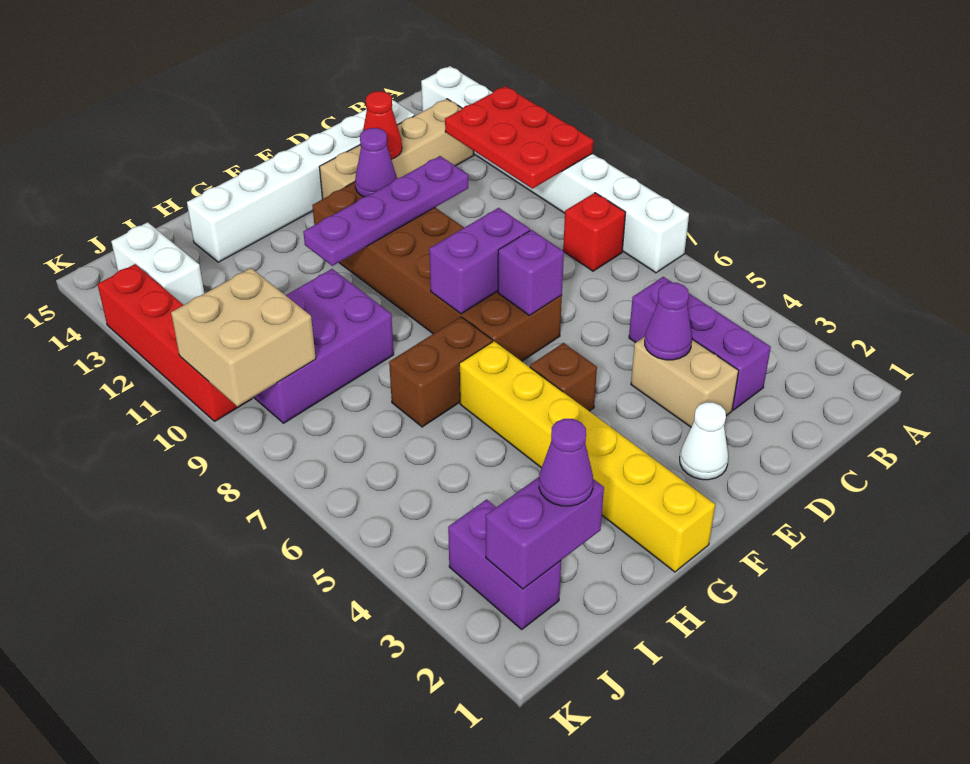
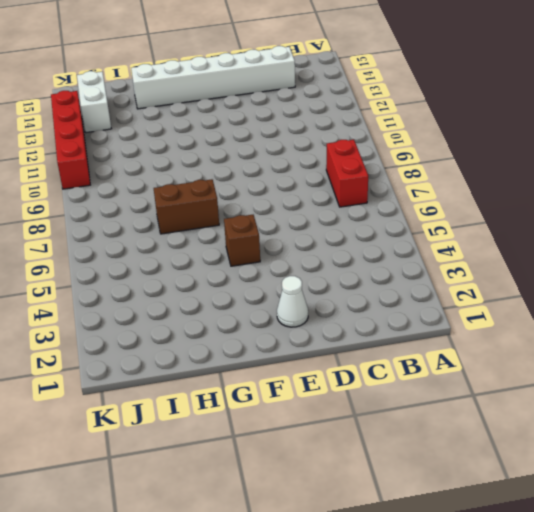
red 1x2 brick [326,140,368,207] -> red 1x1 brick [563,193,626,271]
none -> white 1x8 brick [421,66,689,273]
none -> tan 1x4 brick [319,99,474,199]
none -> purple 1x3 brick [629,277,771,410]

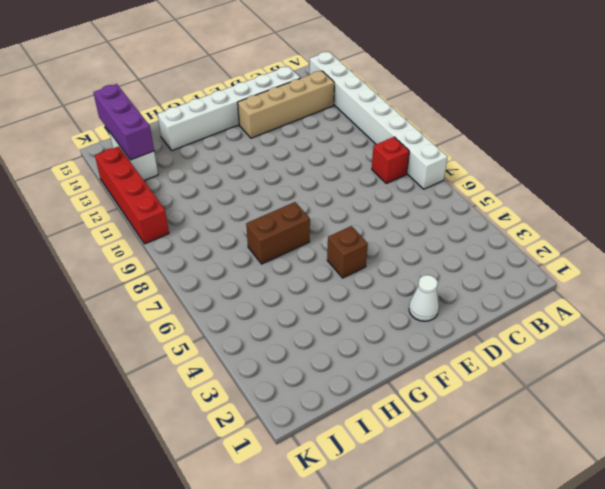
purple 1x3 brick [93,84,154,160] -> purple 1x3 brick moved to [629,277,771,410]
none -> tan 1x2 brick [631,337,738,427]
none -> brown 2x6 brick [312,182,562,361]
none -> yellow 1x6 brick [459,341,715,572]

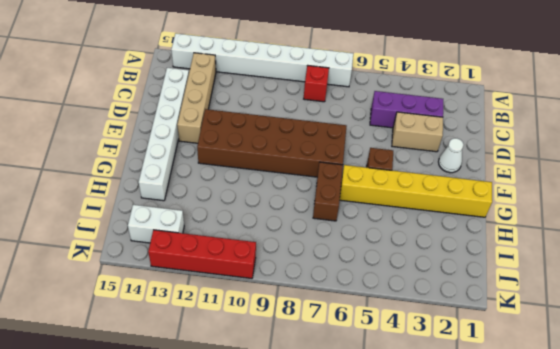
none -> purple 2x3 brick [254,269,394,423]
none -> purple 1x2 brick [448,499,561,629]
none -> red 2x3 plate [445,86,593,189]

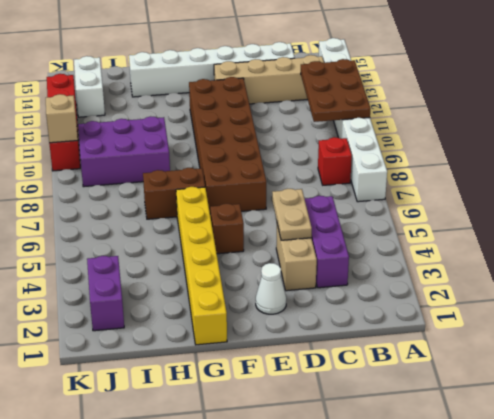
brown 2x3 plate [301,59,370,122] -> red 2x3 plate [445,86,593,189]
tan 1x2 plate [272,189,312,240] -> purple 1x1 cone [645,282,692,360]
tan 1x1 brick [46,94,78,143] -> tan 2x2 brick [171,268,316,406]
none -> purple 1x4 plate [303,156,468,266]
none -> red 1x1 cone [363,91,402,159]
none -> purple 1x1 brick [498,230,564,316]

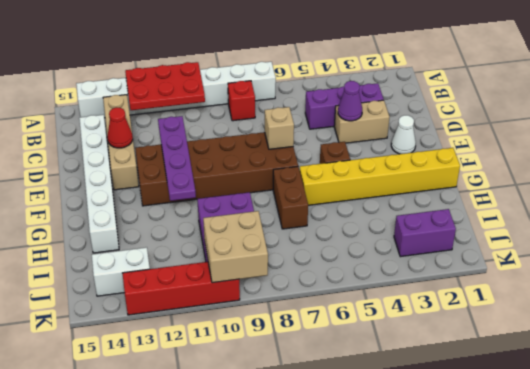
tan 1x1 brick [265,107,294,149] -> purple 1x1 brick [498,230,564,316]
none -> purple 1x2 brick [429,208,530,314]
none -> purple 1x1 cone [355,128,397,197]
none -> purple 1x2 brick [486,477,604,589]

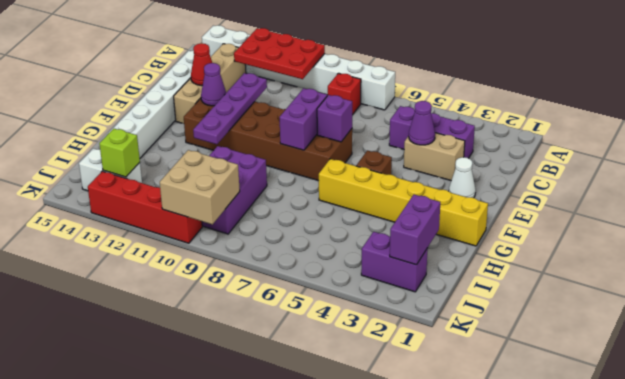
lime 1x1 brick [99,129,140,177] -> none
none -> brown 1x2 brick [389,317,492,427]
none -> purple 1x1 cone [539,419,593,506]

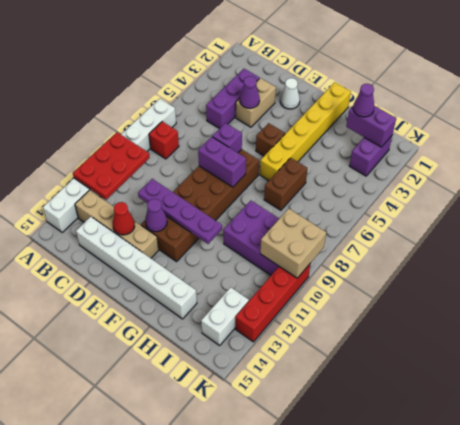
brown 1x2 brick [264,158,307,210] -> brown 1x2 brick turned to [389,317,492,427]

